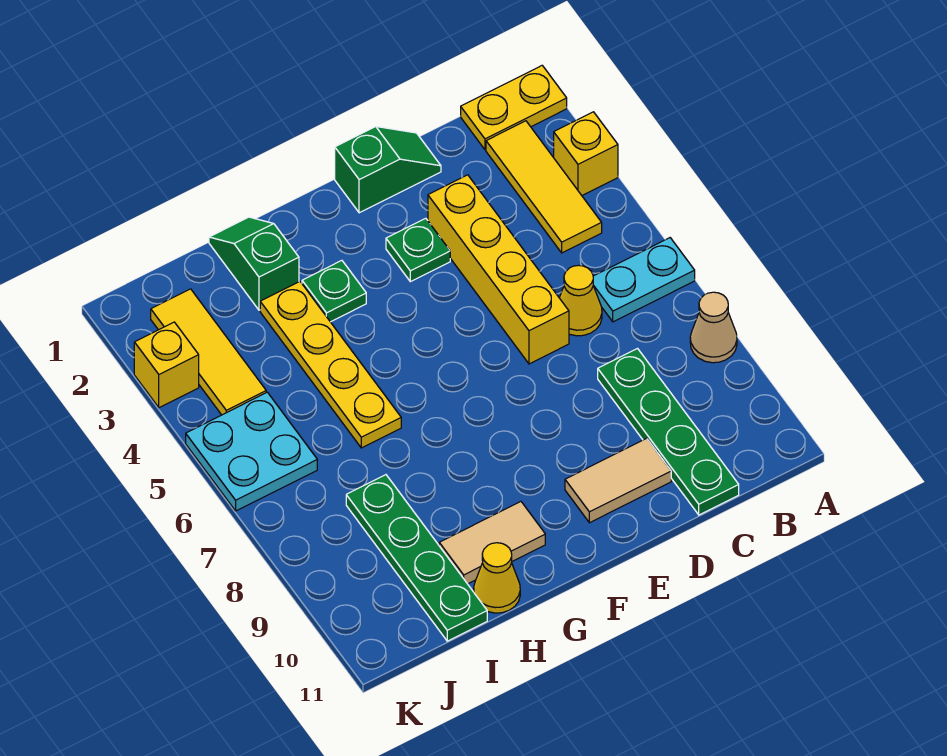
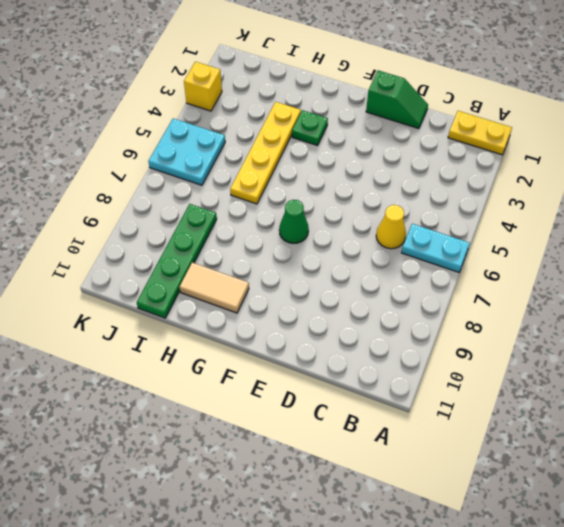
green 1x1 cone [279,200,309,243] -> none
none -> yellow 1x1 brick [554,112,618,195]
none -> tan 1x1 cone [690,292,737,363]
none -> yellow 1x3 tile [486,121,602,253]

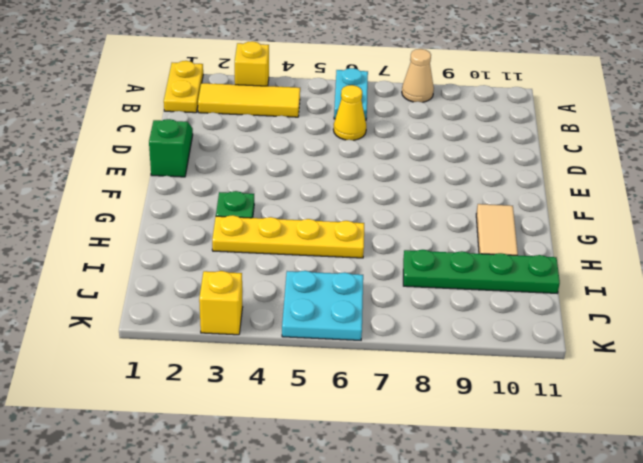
none -> green 1x4 plate [598,349,739,515]
none -> yellow 1x4 brick [428,175,569,364]
none -> tan 1x2 tile [565,438,671,523]

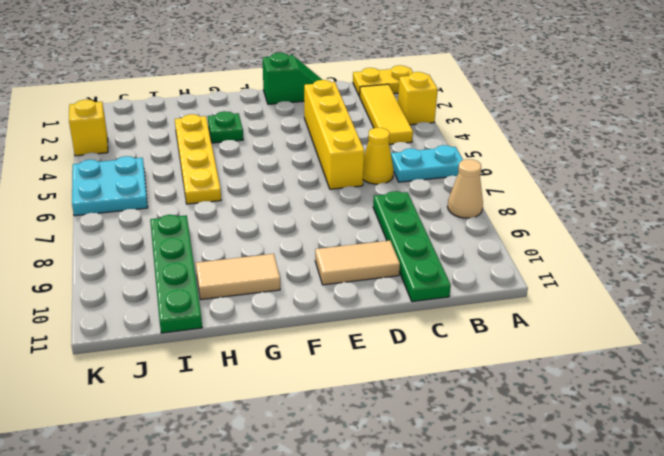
none -> green 1x1 plate [386,218,450,282]
none -> green 1x2 slope [209,217,299,310]
none -> yellow 1x1 cone [474,543,520,613]

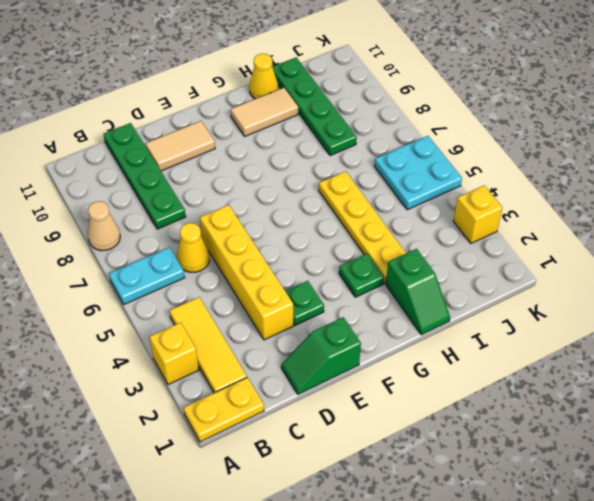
none -> yellow 1x3 tile [151,289,266,415]

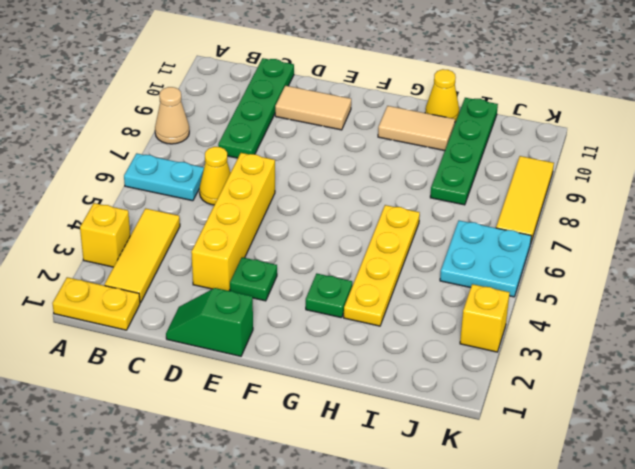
yellow 1x3 tile [496,156,554,245] -> yellow 1x3 tile moved to [151,289,266,415]
none -> green 1x2 slope [209,217,299,310]

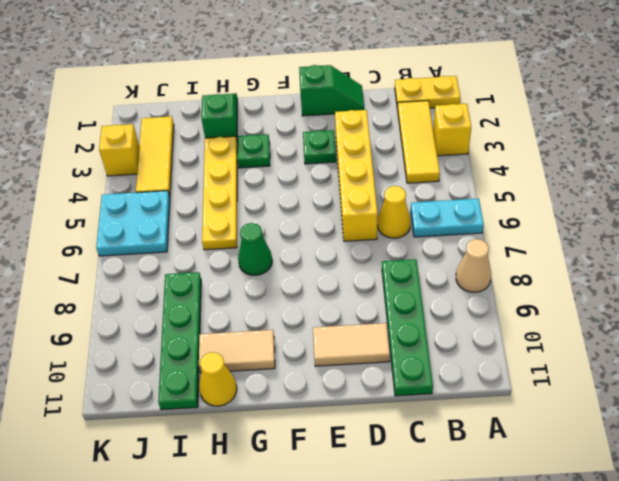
green 1x1 cone [238,223,272,275] -> none

